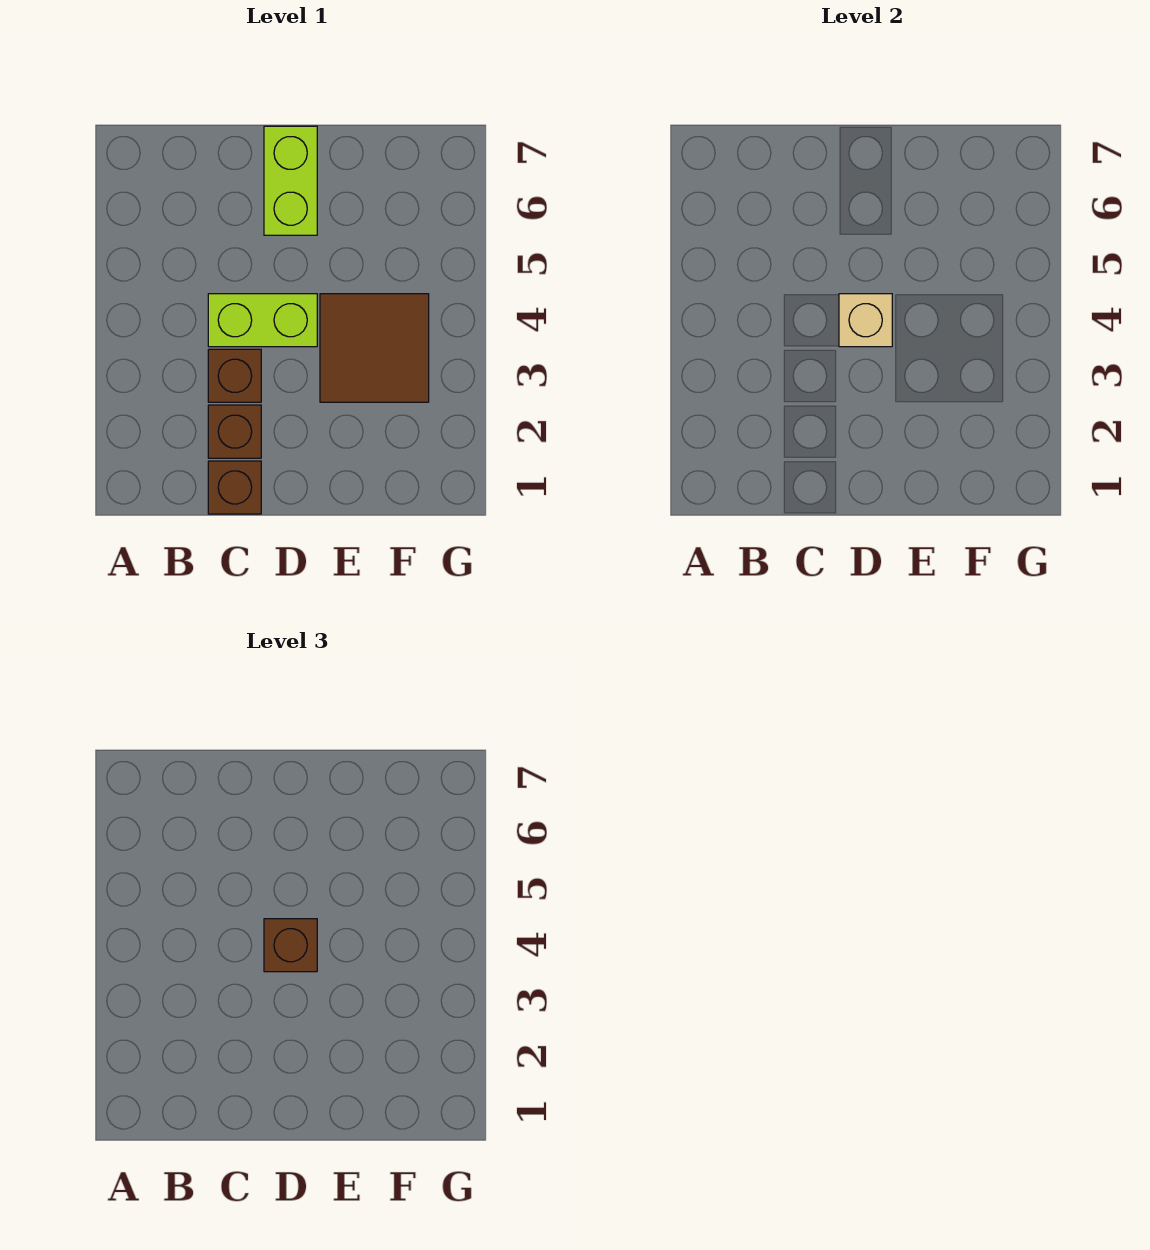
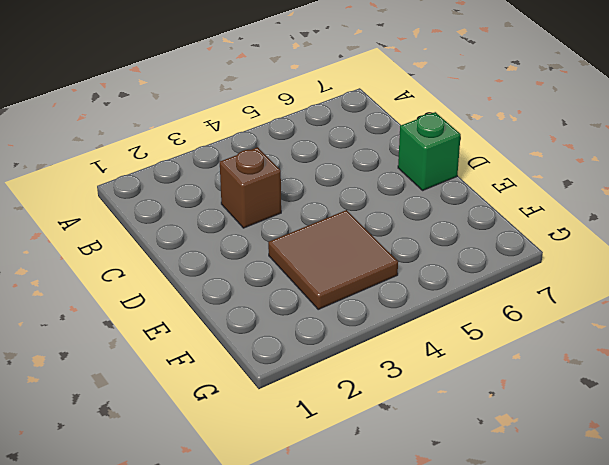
green 1x1 brick [398,112,461,190] -> lime 1x2 brick [264,126,317,235]
none -> brown 1x1 brick [208,461,261,514]
none -> brown 1x1 brick [208,405,261,458]

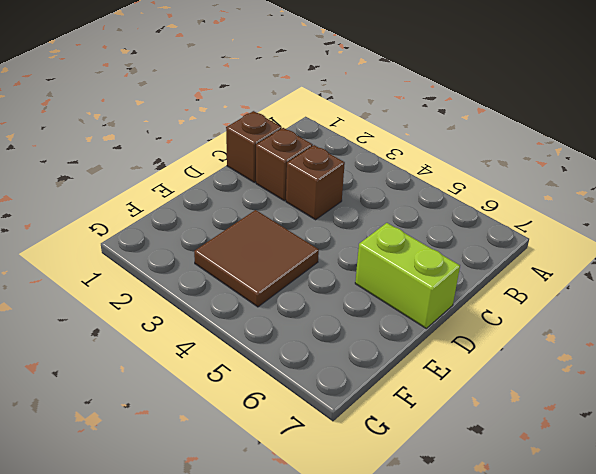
none -> lime 1x2 brick [208,294,317,347]
none -> tan 1x1 brick [839,294,892,347]

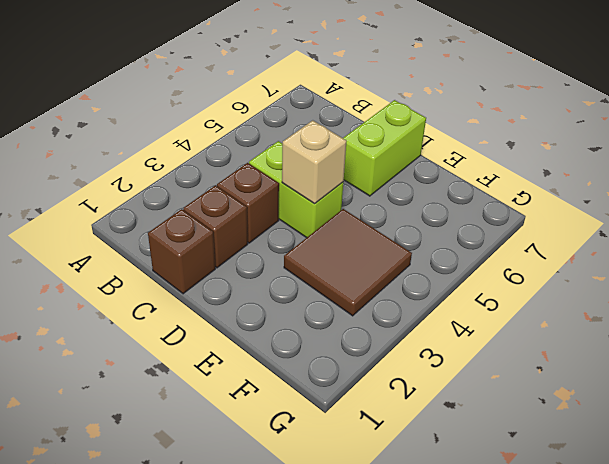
none -> brown 1x1 brick [264,919,317,972]

